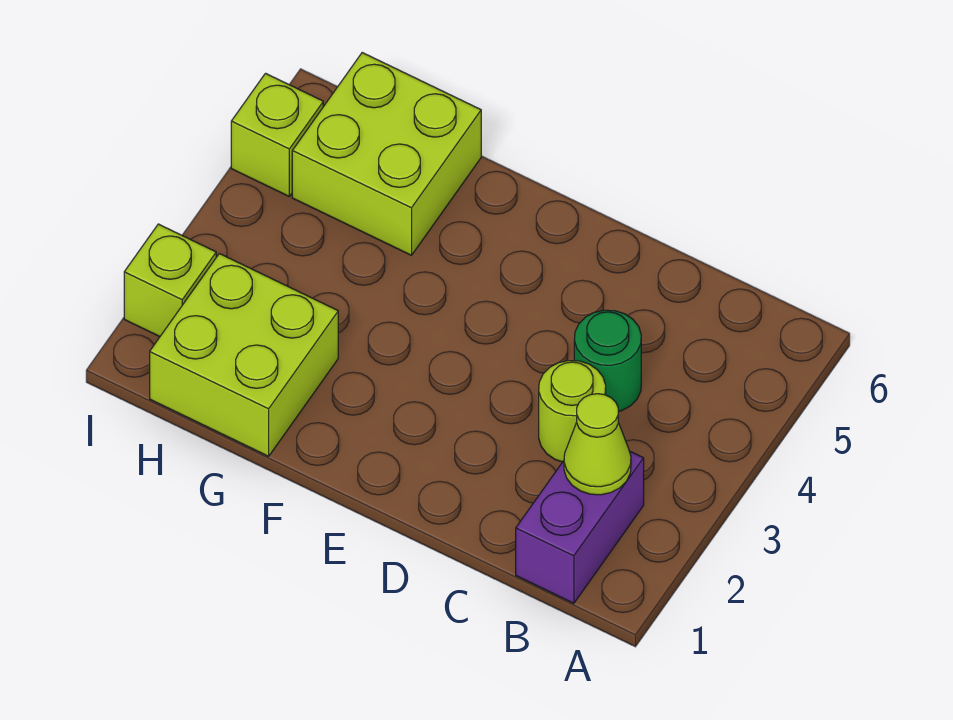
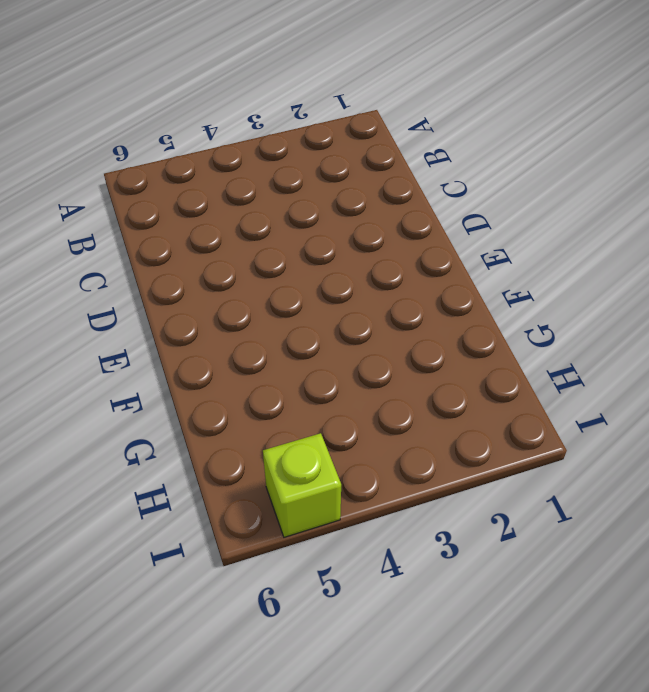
none -> purple 1x2 brick [516,451,644,603]
none -> lime 1x1 round brick [539,361,606,462]

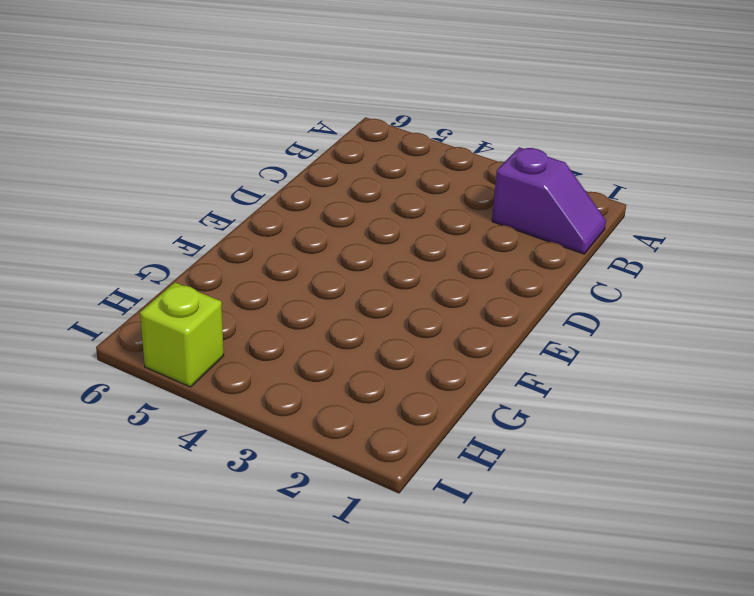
purple 1x2 slope [492,147,606,254] -> purple 1x2 brick [516,451,644,603]
none -> lime 1x1 round brick [539,361,606,462]
none -> green 1x1 round brick [574,310,641,412]

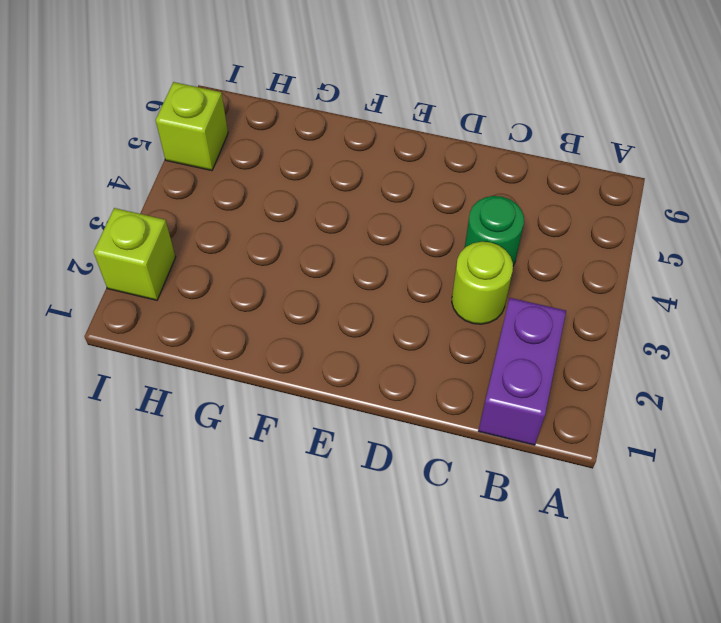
none -> lime 2x2 brick [150,254,338,456]
none -> lime 2x2 brick [292,53,481,255]

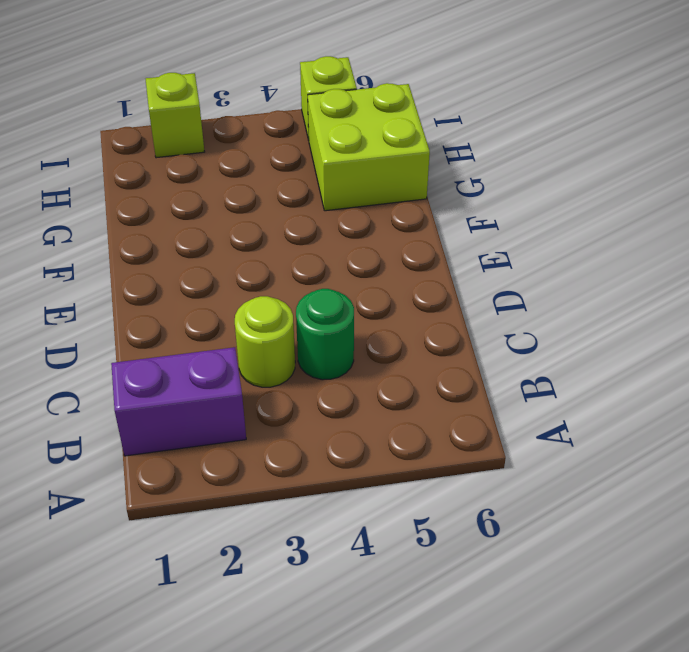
none -> lime 2x2 brick [150,254,338,456]
none -> lime 1x1 cone [564,394,631,495]

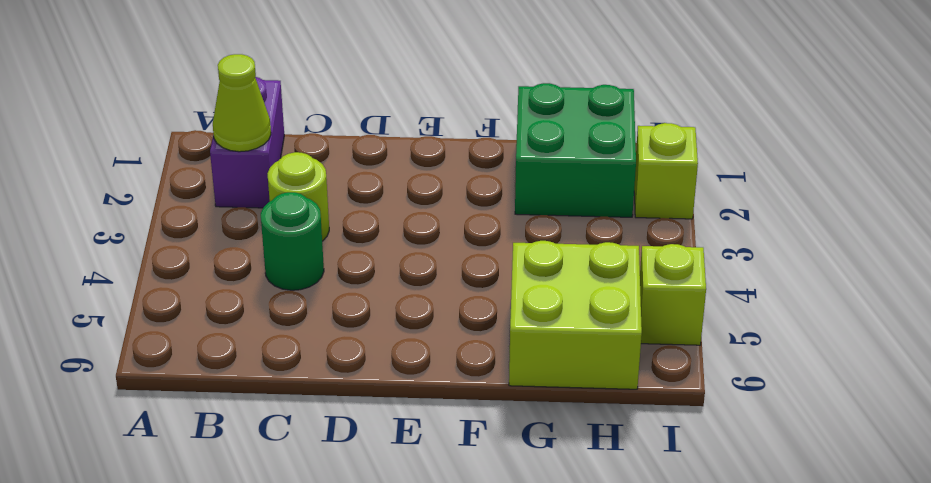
green 2x2 brick [515,83,636,217] -> lime 2x2 brick [150,254,338,456]

